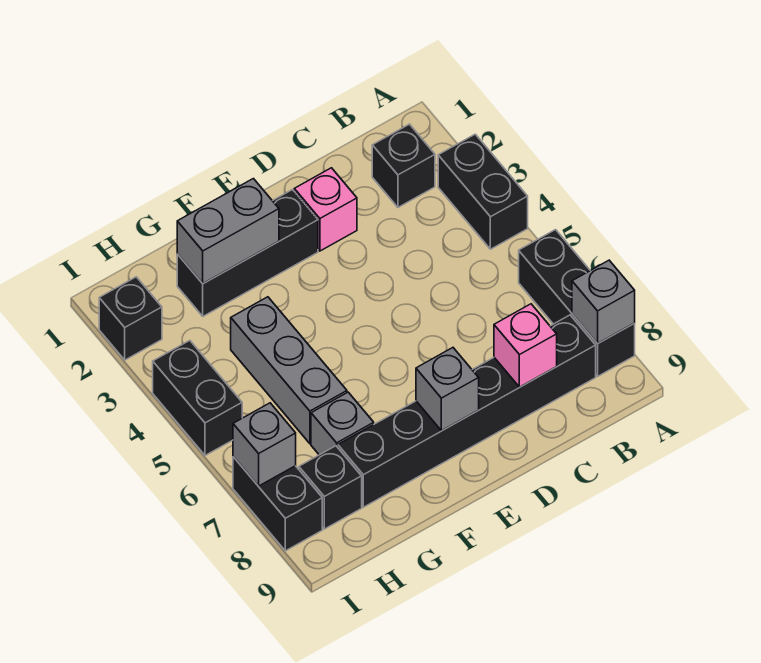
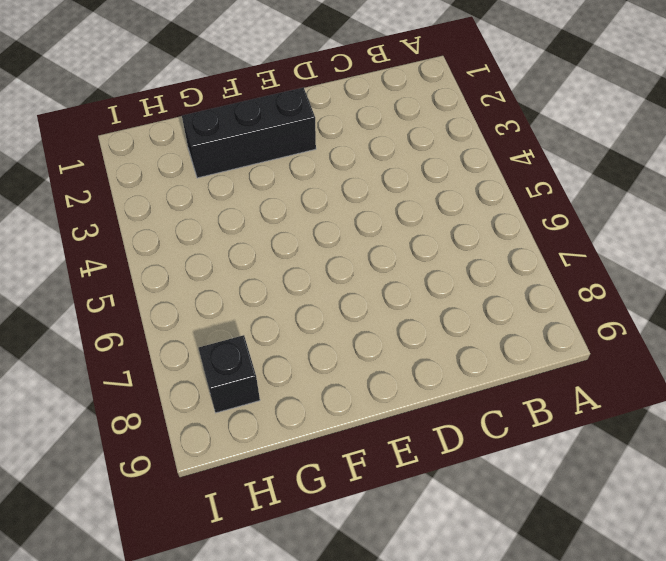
none -> black 1x2 brick [438,134,528,249]
none -> black 1x3 brick [519,230,635,376]
none -> black 1x1 brick [372,124,435,207]

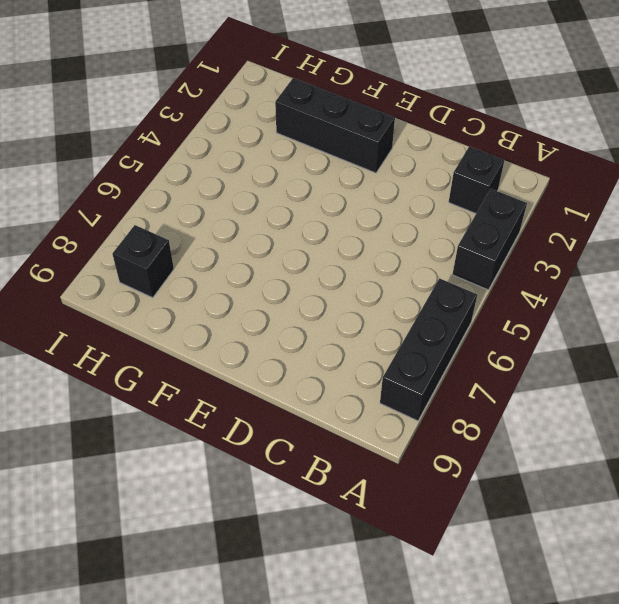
none -> black 1x6 brick [338,315,596,507]
none -> pink 1x1 brick [294,168,357,251]
none -> grey 1x3 brick [231,297,347,444]

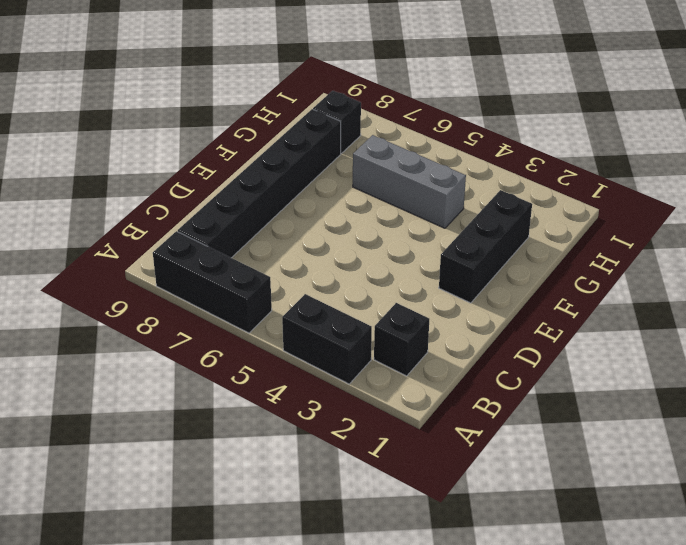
none -> pink 1x1 brick [294,168,357,251]
none -> grey 1x1 brick [311,392,374,455]
none -> black 1x1 brick [99,277,162,360]

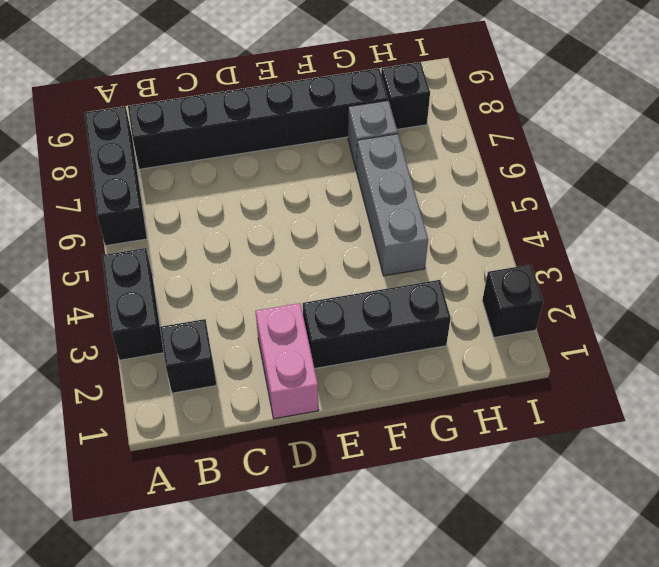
pink 1x2 brick [256,303,318,419] -> pink 1x1 brick [294,168,357,251]
none -> black 1x2 brick [153,341,242,455]
none -> black 1x2 brick [233,457,322,551]
none -> grey 1x1 brick [572,260,635,344]

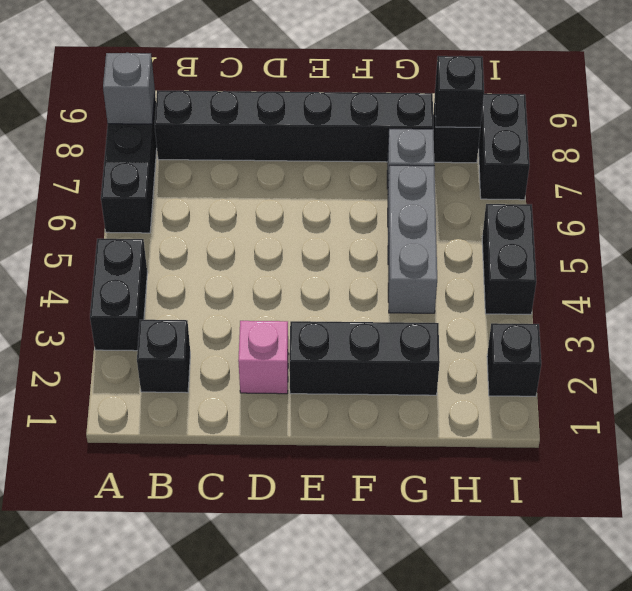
black 1x1 brick [435,56,484,127] -> none
none -> pink 1x1 brick [494,304,557,387]
none -> grey 1x1 brick [416,348,479,431]
none -> grey 1x2 brick [177,179,279,284]

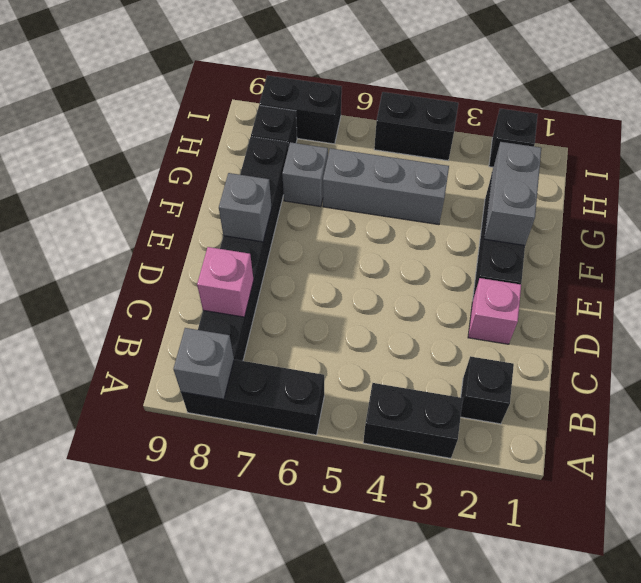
none -> grey 1x1 brick [233,403,296,486]

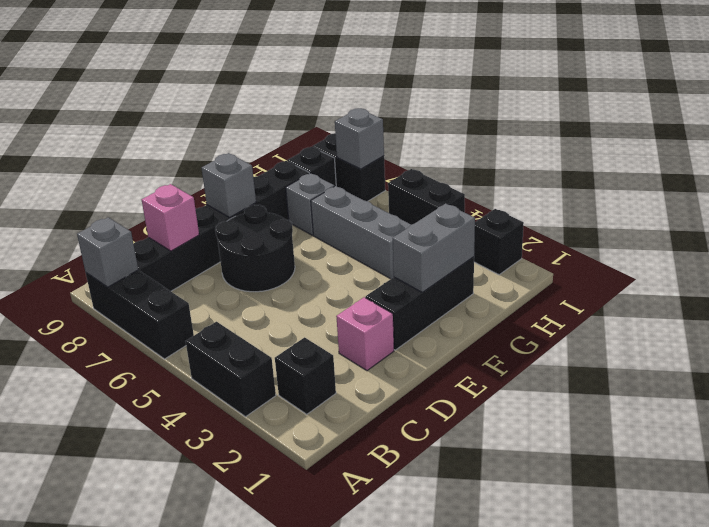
black 2x2 round brick [215,205,295,292] -> none

